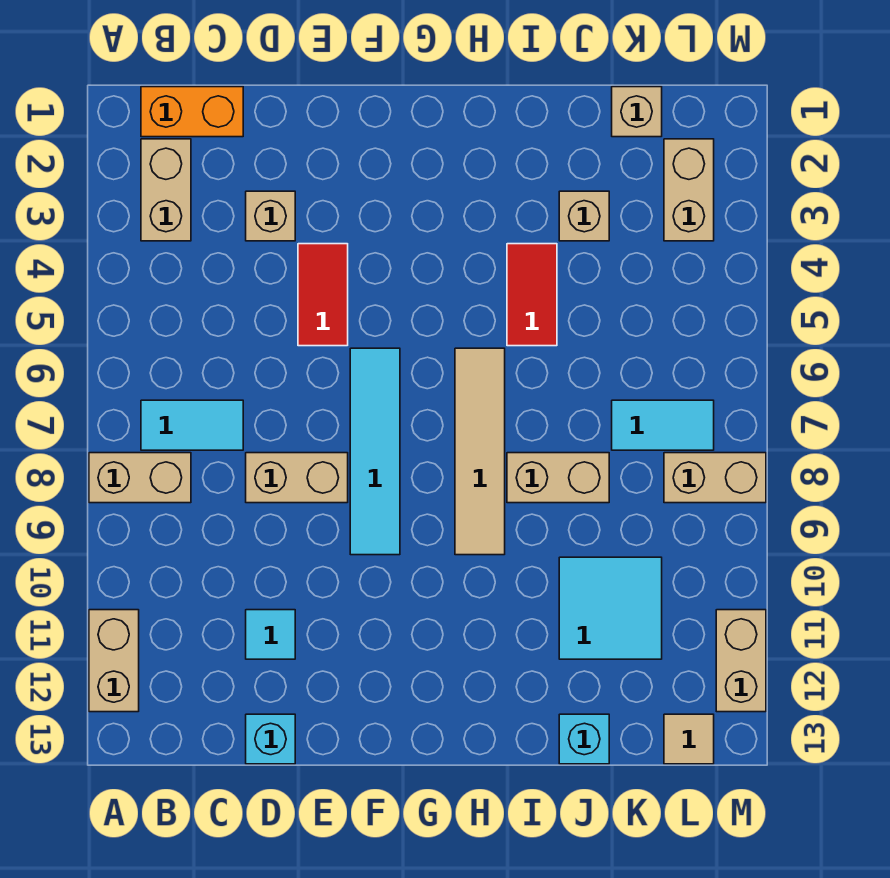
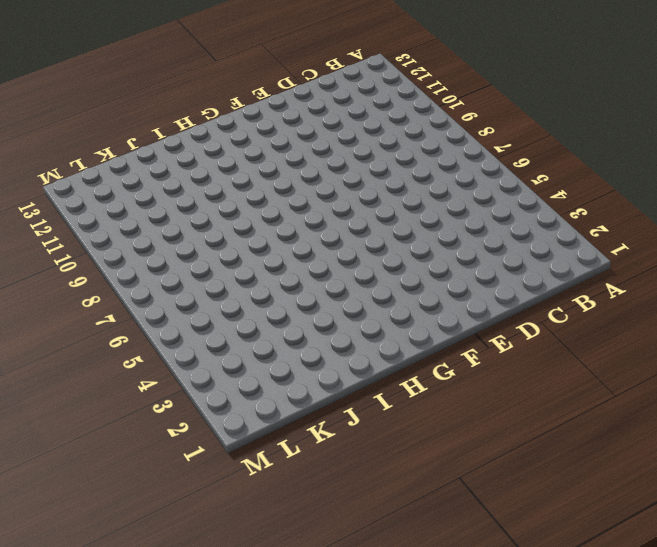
none -> tan 1x2 brick [89,453,191,503]
none -> tan 1x2 brick [89,610,139,712]
none -> orange 1x2 brick [141,87,243,137]

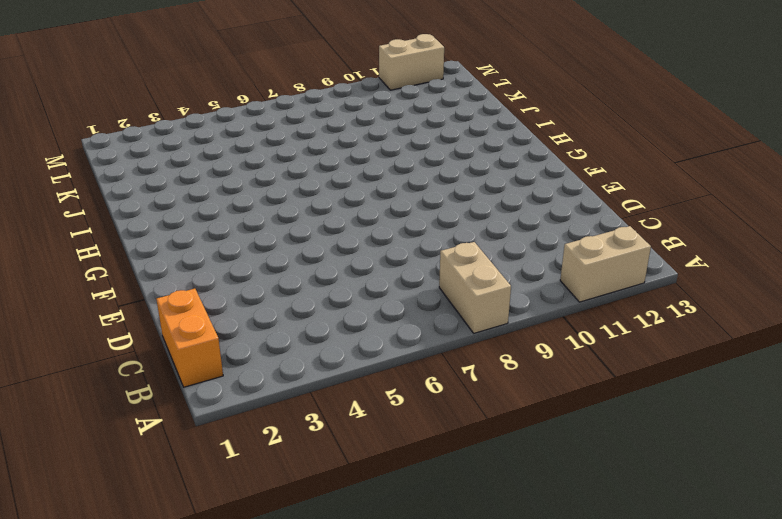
none -> tan 1x2 brick [141,139,191,241]
none -> cyan 1x2 tile [141,400,243,450]
none -> tan 1x1 brick [246,191,295,241]

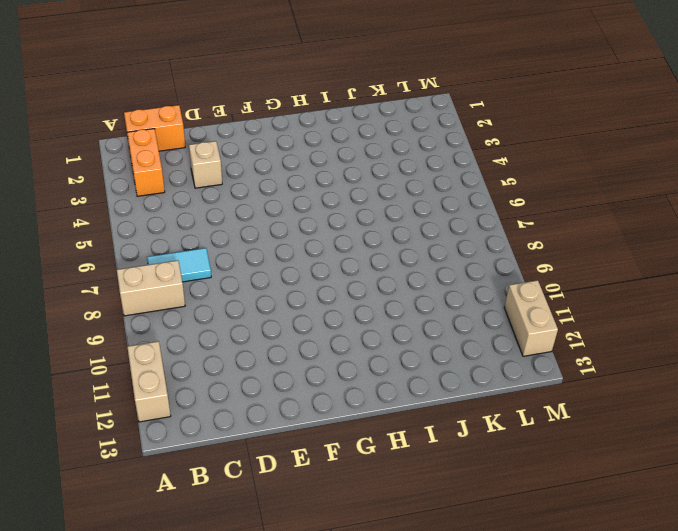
orange 1x2 brick [127,129,165,196] -> tan 1x2 brick [141,139,191,241]
none -> tan 1x2 brick [246,453,348,503]
none -> cyan 1x1 tile [246,610,295,659]
none -> cyan 1x1 brick [246,714,295,764]

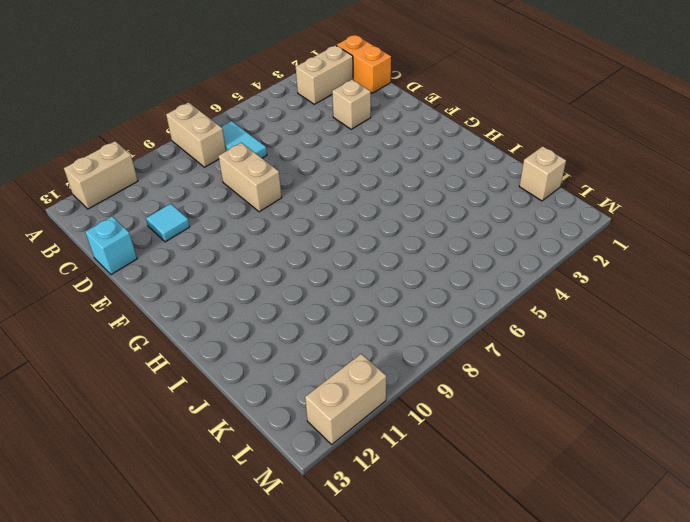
none -> red 1x2 tile [298,244,348,346]
none -> cyan 1x4 tile [350,348,400,555]
none -> tan 1x4 tile [455,348,505,555]

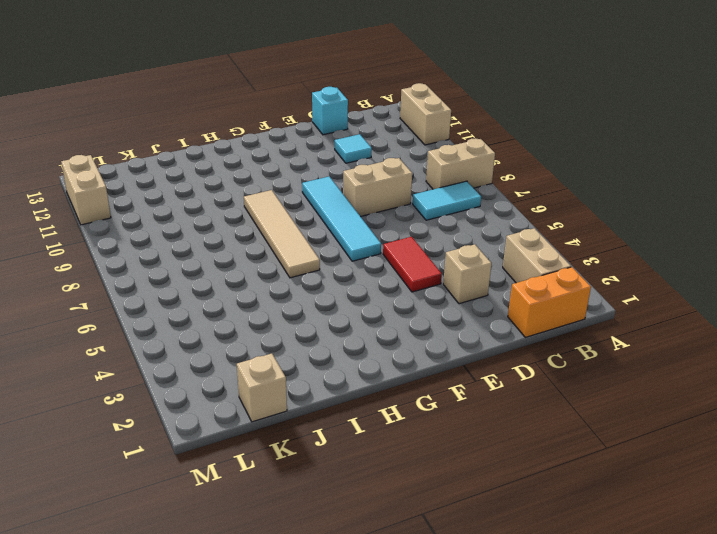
none -> red 1x2 tile [507,244,557,346]
none -> tan 1x2 brick [507,453,609,503]
none -> tan 1x1 brick [559,191,609,241]

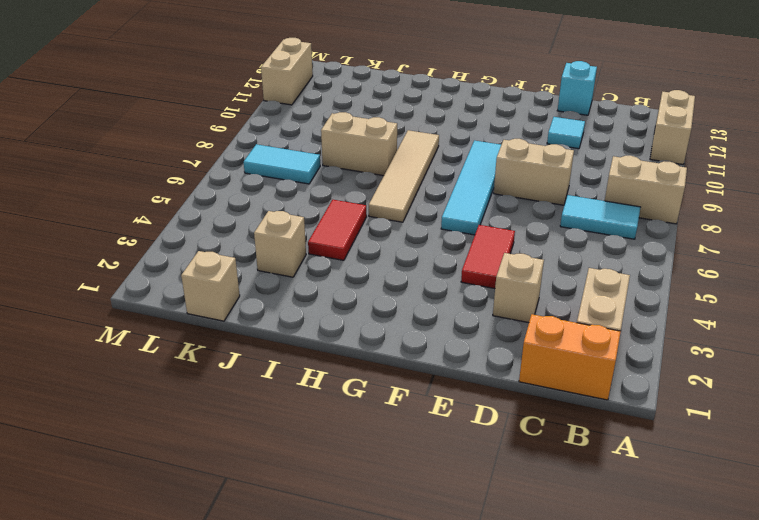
none -> cyan 2x2 tile [559,557,662,659]
none -> cyan 1x1 brick [559,714,609,764]
none -> tan 1x2 brick [664,139,714,241]

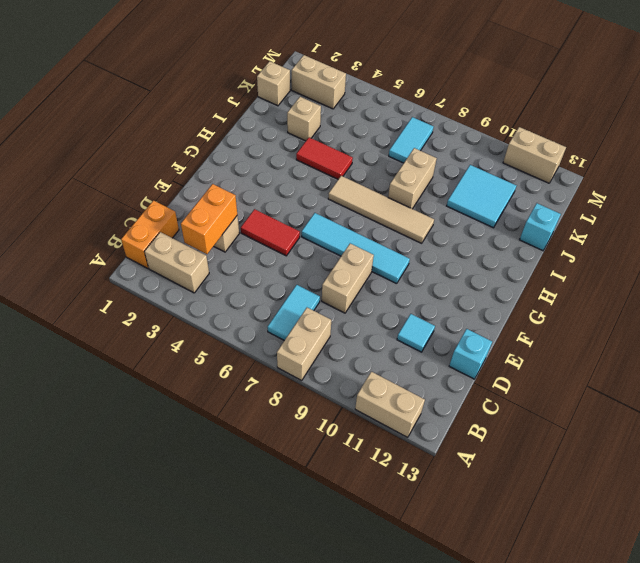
orange 1x2 brick [181,184,237,254] -> none
none -> tan 1x2 brick [664,453,766,503]
none -> tan 1x1 tile [664,714,714,764]

